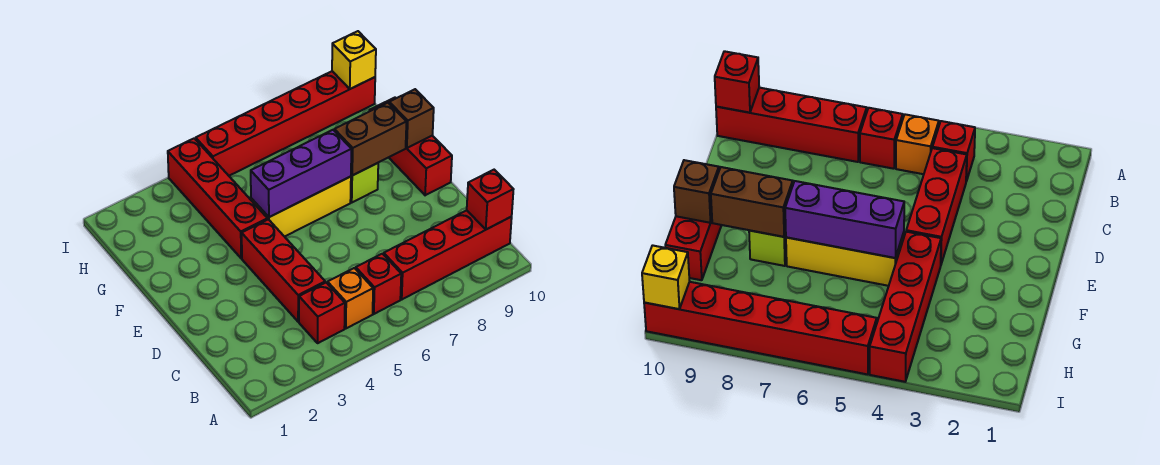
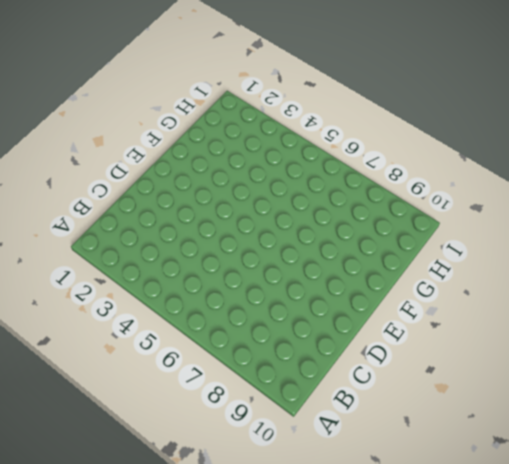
none -> red 1x1 brick [299,283,345,343]
none -> orange 1x1 brick [328,268,373,328]
none -> red 1x1 brick [356,254,401,314]

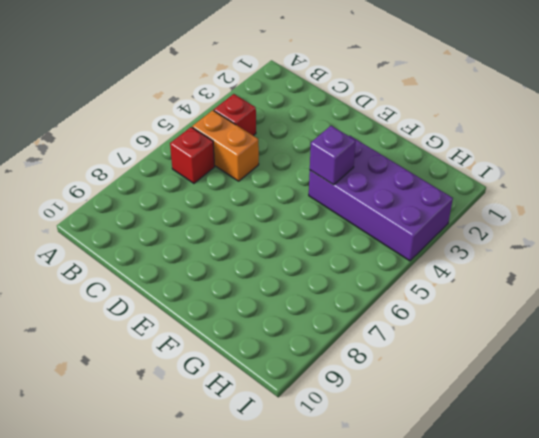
orange 1x2 brick [192,110,259,181] -> orange 1x1 brick [328,268,373,328]
purple 2x4 brick [309,136,453,261] -> red 1x4 brick [168,138,268,258]
purple 1x1 brick [310,126,356,185] -> none
none -> red 1x4 brick [384,210,512,299]
none -> red 1x3 brick [242,219,325,322]
none -> red 1x3 brick [369,98,452,195]

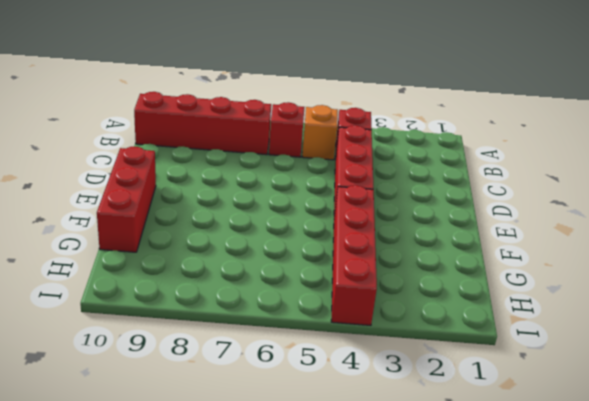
none -> yellow 1x3 brick [251,177,351,237]
none -> lime 1x1 brick [350,163,378,202]
none -> red 1x6 brick [196,71,375,176]

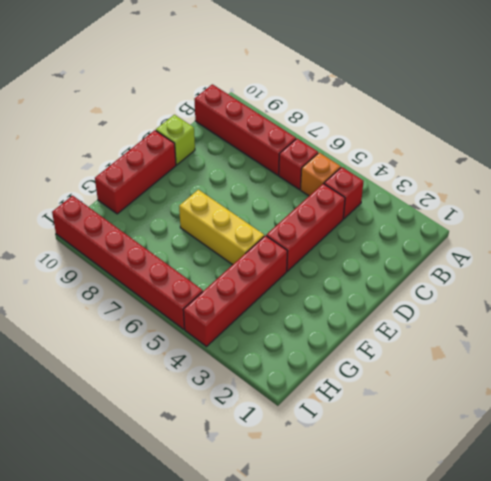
lime 1x1 brick [156,115,195,165] -> lime 1x1 brick moved to [350,163,378,202]
none -> red 1x1 brick [467,170,514,229]
none -> purple 1x3 brick [251,130,351,217]
none -> brown 1x2 brick [334,103,406,175]

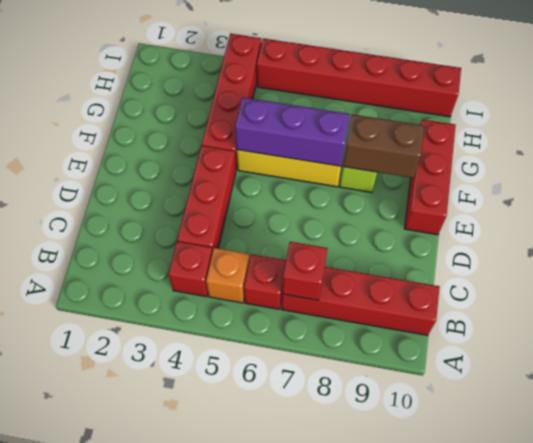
red 1x1 brick [282,242,328,300] -> red 1x1 brick moved to [467,170,514,229]
none -> brown 1x1 brick [389,89,434,148]
none -> yellow 1x1 brick [332,31,376,89]

